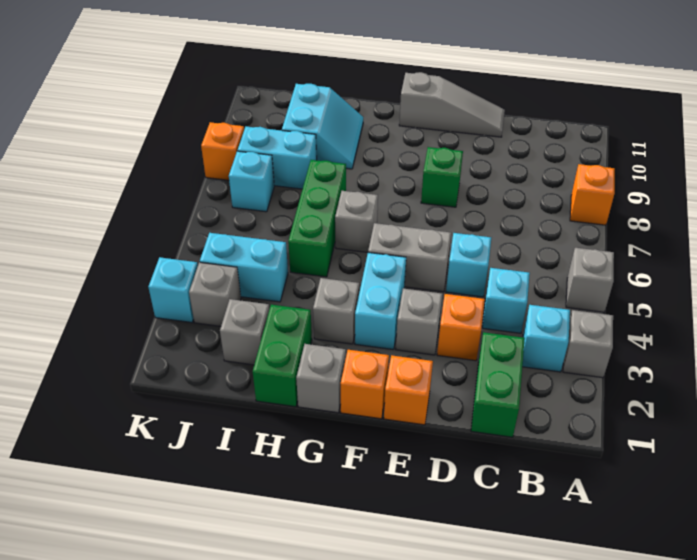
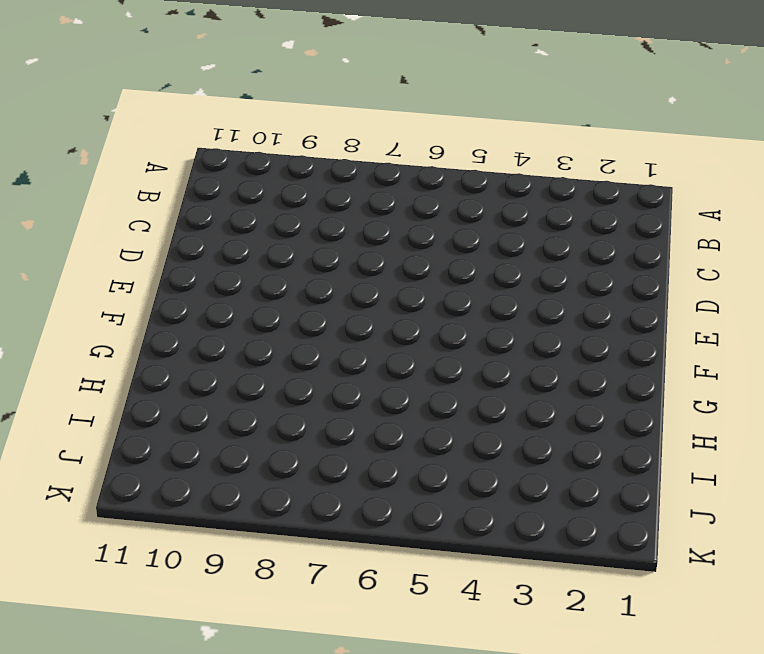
none -> grey 1x1 brick [563,310,613,378]
none -> grey 1x1 brick [566,248,614,312]
none -> orange 1x1 brick [570,164,615,225]

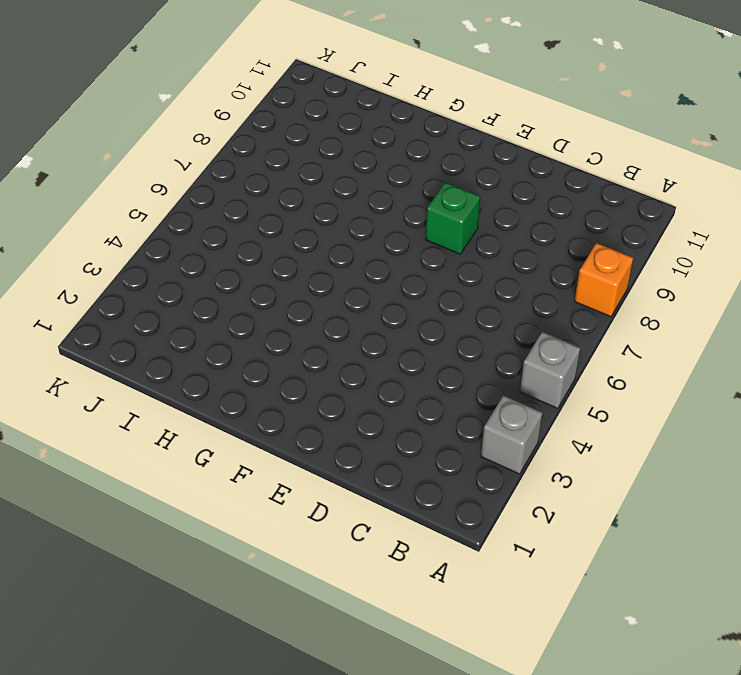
none -> cyan 1x1 brick [522,305,570,372]
none -> green 1x2 brick [471,332,525,437]
none -> cyan 1x1 brick [482,268,530,333]

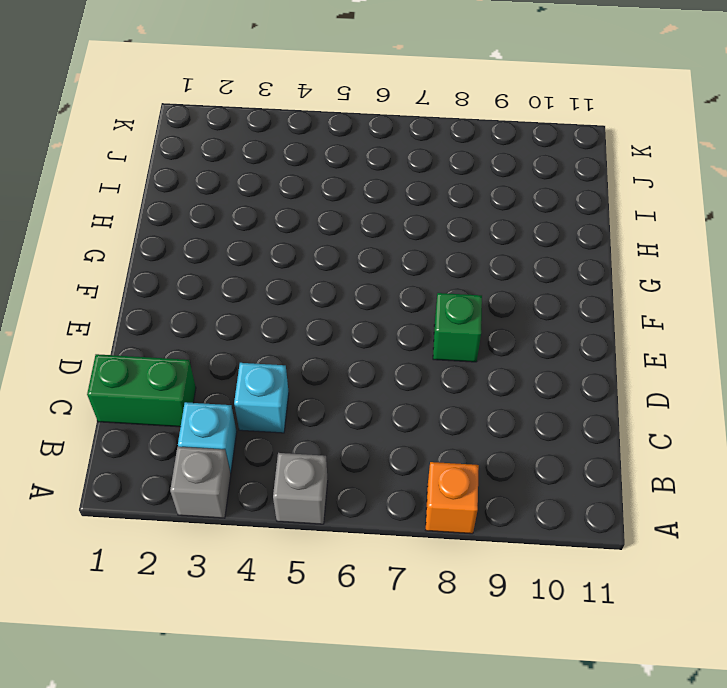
none -> orange 1x1 brick [437,294,485,361]
none -> cyan 1x1 brick [446,233,491,297]
none -> grey 1x3 slope [399,72,505,137]

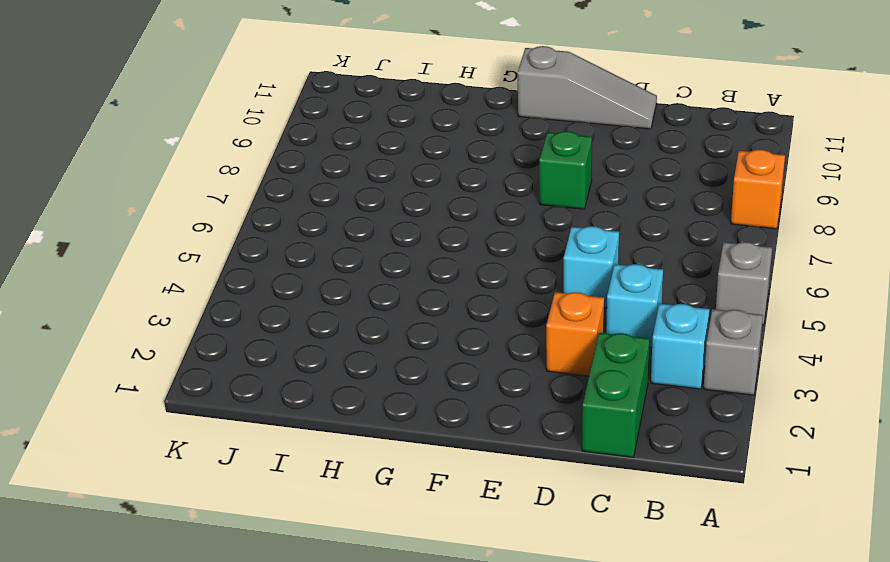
none -> orange 1x1 brick [384,355,433,425]
none -> grey 1x1 brick [396,289,443,355]
none -> grey 1x2 brick [368,223,451,292]

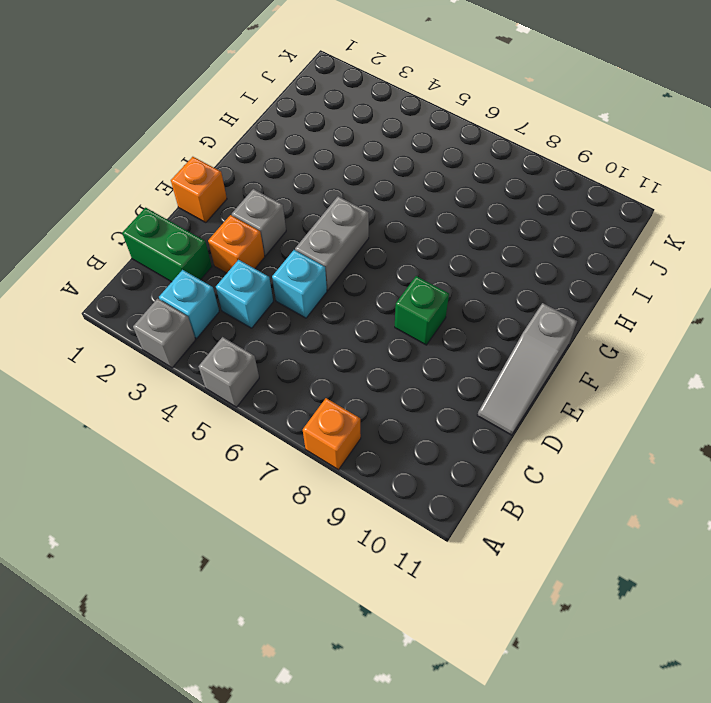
none -> orange 1x1 brick [341,350,389,419]
none -> cyan 1x2 brick [355,252,406,350]
none -> grey 1x1 brick [296,344,346,413]

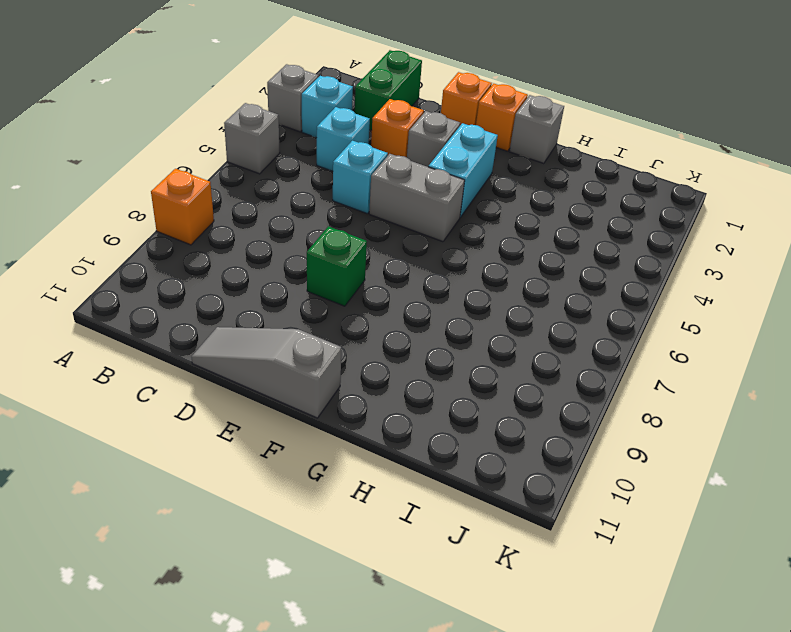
none -> grey 1x1 brick [313,278,359,344]
none -> grey 1x1 brick [335,191,378,252]
none -> green 1x2 brick [253,305,312,407]

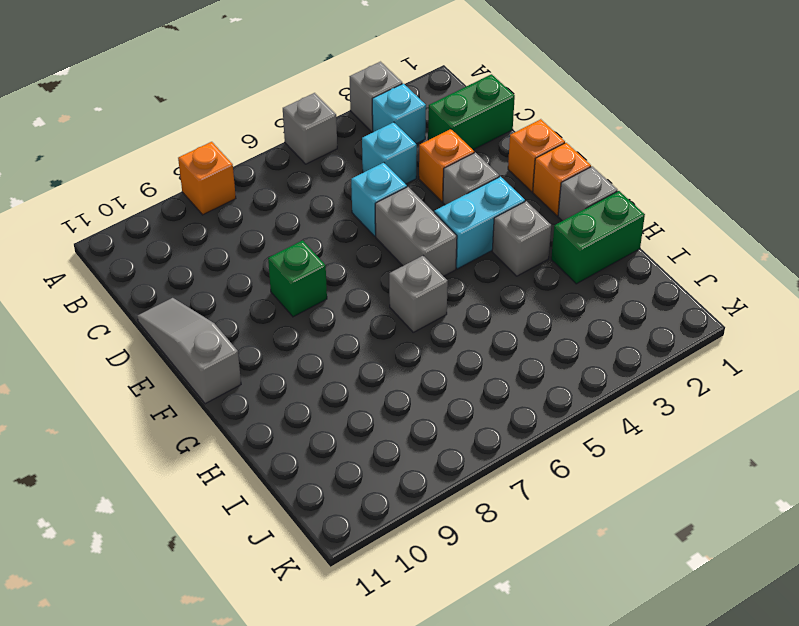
none -> green 1x3 brick [288,160,346,277]
none -> cyan 2x2 slope [282,84,363,169]
none -> grey 1x1 brick [220,299,269,365]

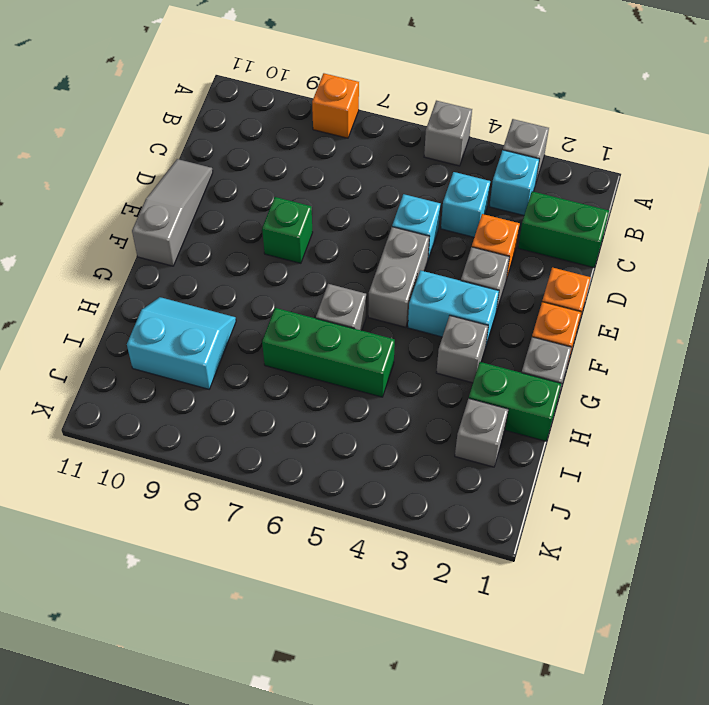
none -> cyan 1x2 brick [200,233,288,302]
none -> cyan 1x2 brick [238,127,317,189]
none -> grey 1x1 brick [189,262,241,326]

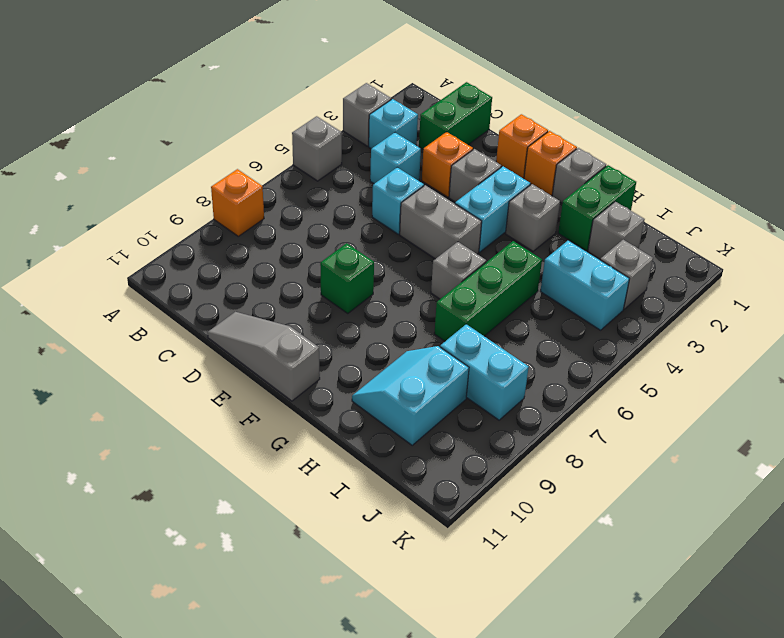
none -> cyan 1x1 brick [229,151,274,212]
none -> cyan 1x1 brick [148,257,198,323]
none -> orange 1x1 brick [201,122,244,180]

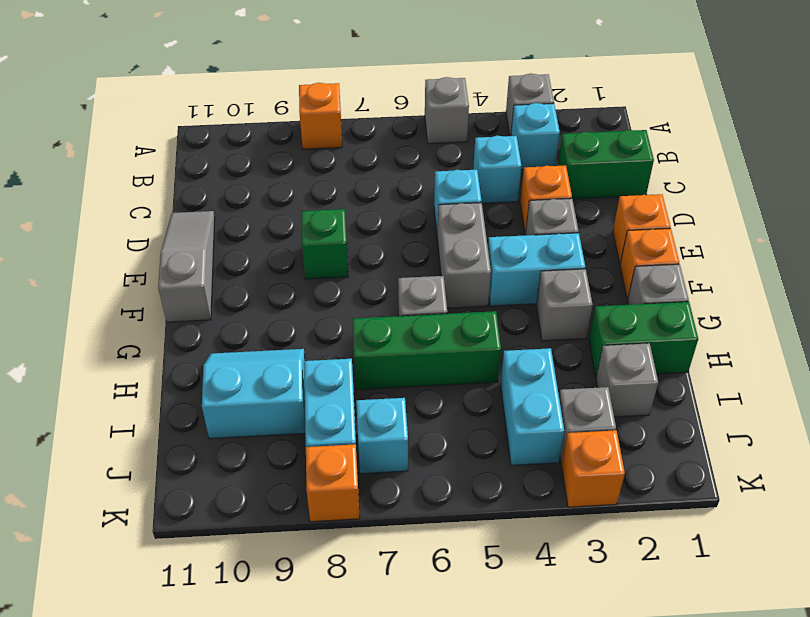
orange 1x1 brick [561,430,625,507] -> cyan 1x1 brick [148,257,198,323]

